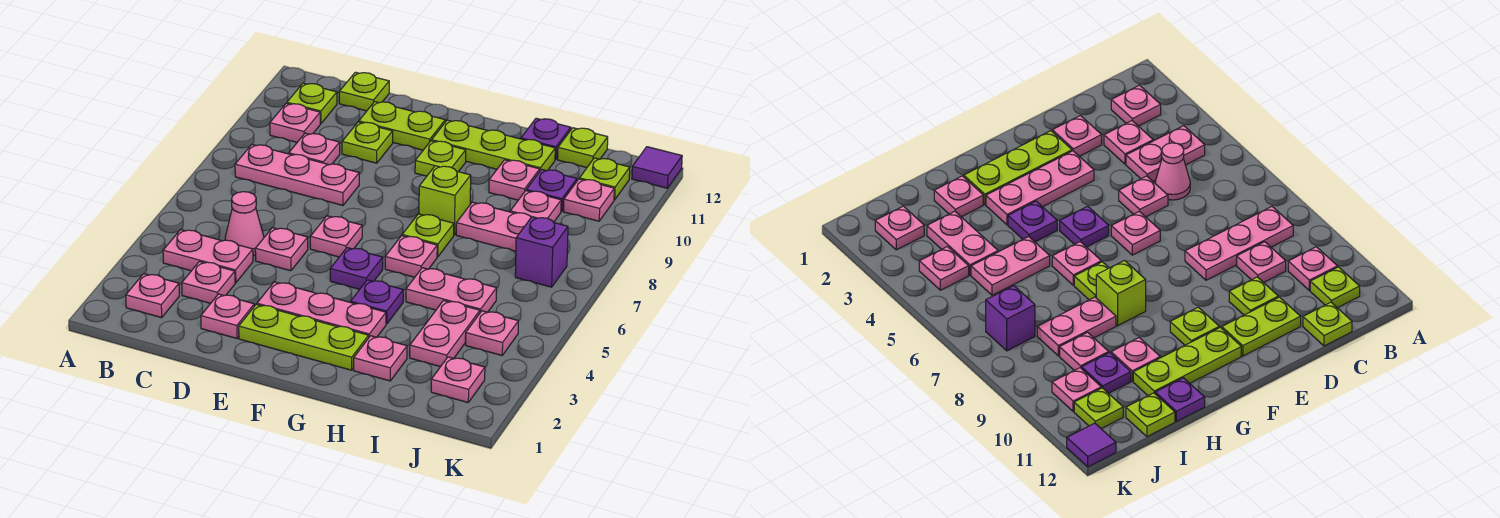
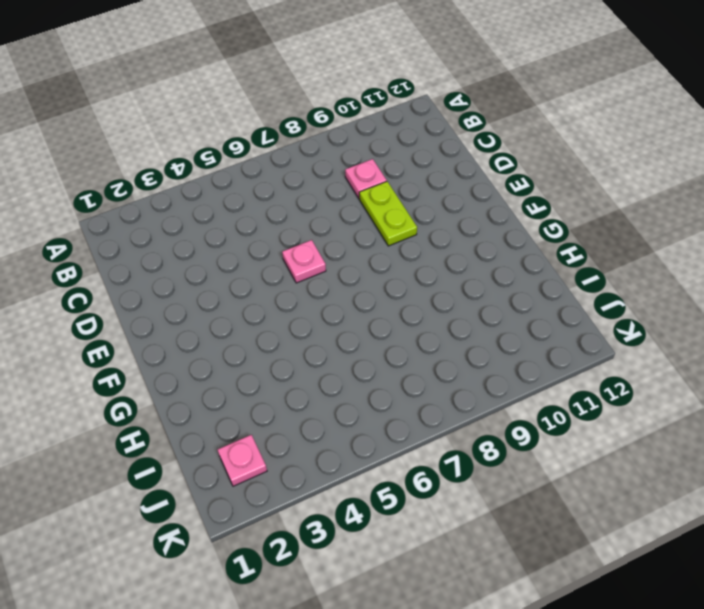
lime 1x2 plate [359,182,417,246] -> lime 1x2 plate moved to [359,102,445,150]
none -> pink 1x1 plate [126,274,179,318]
none -> pink 1x2 plate [163,229,253,283]
none -> pink 1x3 plate [235,144,359,205]
none -> pink 1x1 plate [270,103,320,142]

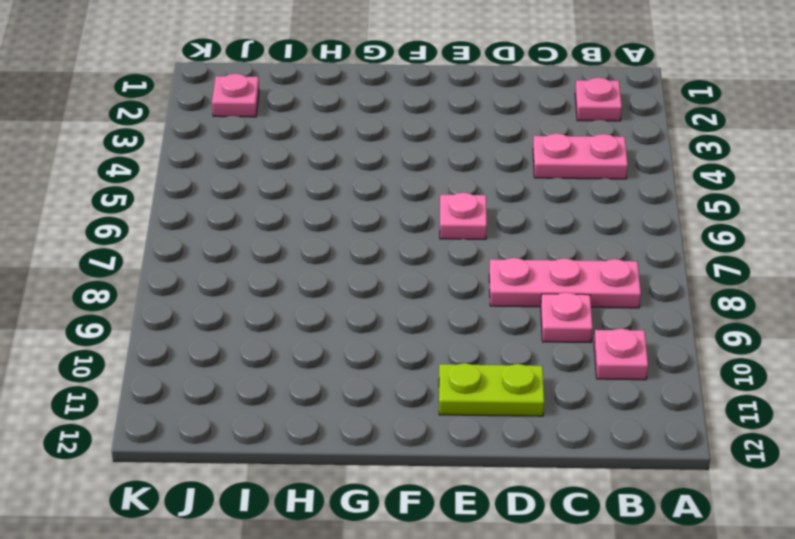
none -> lime 1x1 plate [287,83,337,124]
none -> pink 1x1 plate [182,262,235,303]
none -> pink 1x1 cone [225,192,264,256]
none -> lime 1x1 plate [339,72,389,111]

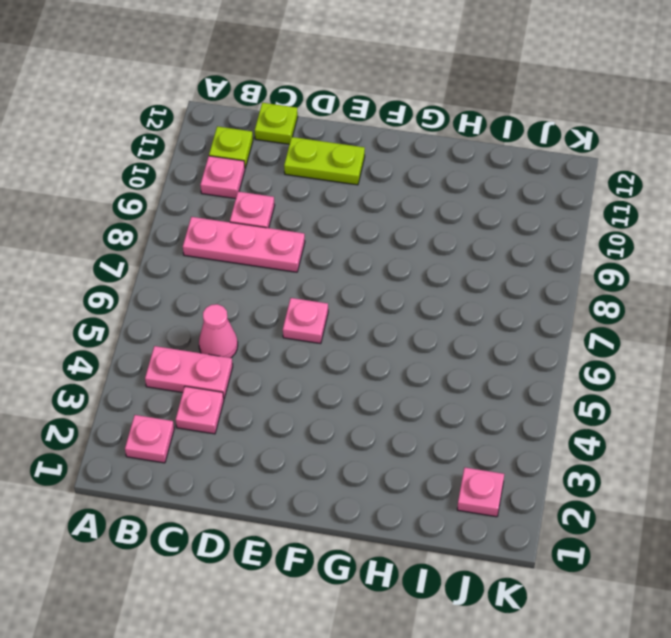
none -> pink 1x1 plate [201,294,254,338]
none -> pink 1x1 plate [255,228,308,271]
none -> lime 1x1 plate [342,122,393,163]
none -> lime 1x3 plate [239,304,369,370]

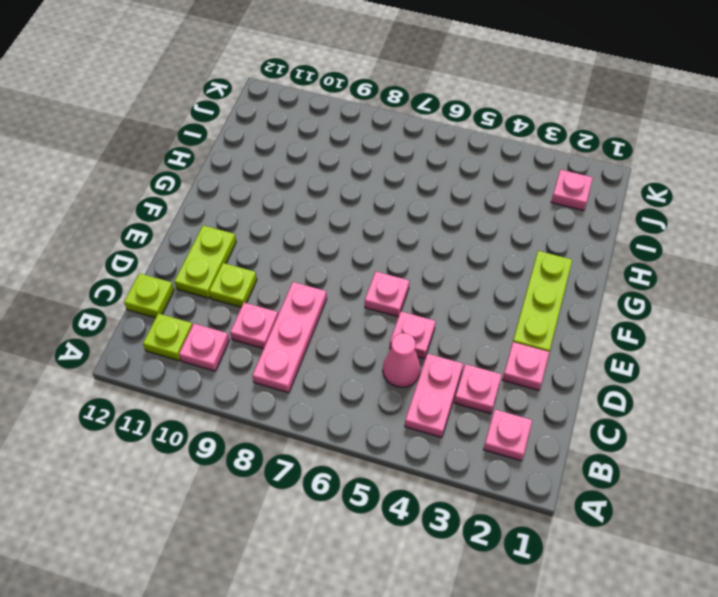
none -> pink 1x3 plate [257,282,386,337]
none -> purple 1x1 plate [330,248,383,289]
none -> lime 1x1 plate [415,141,466,176]
none -> lime 1x3 plate [432,120,555,171]

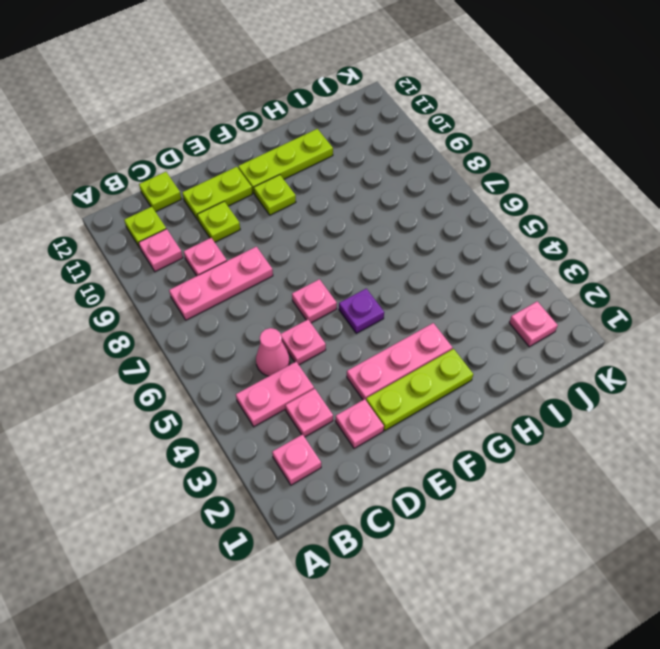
none -> purple 1x1 plate [351,280,403,324]
none -> pink 1x1 plate [385,236,437,277]
none -> lime 1x1 plate [402,214,454,257]
none -> lime 1x1 brick [419,166,471,235]

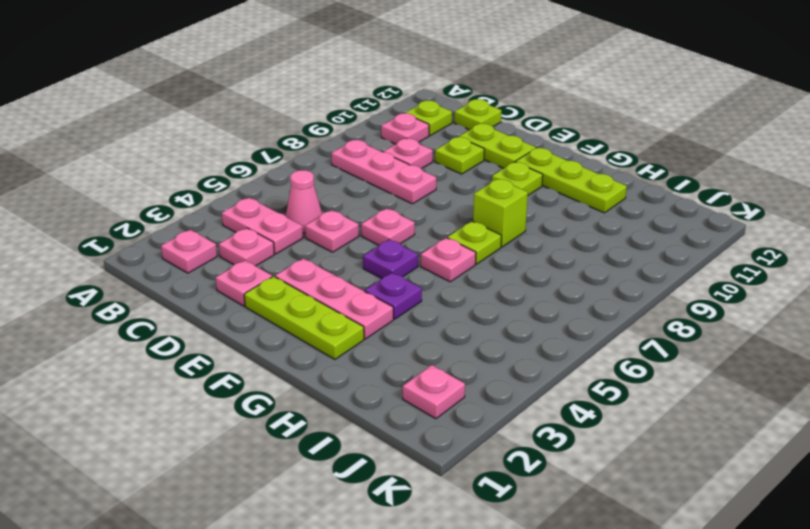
none -> pink 1x1 plate [354,336,407,381]
none -> pink 1x2 plate [406,268,497,312]
none -> pink 1x2 plate [456,202,531,251]
none -> pink 1x1 plate [489,160,540,200]

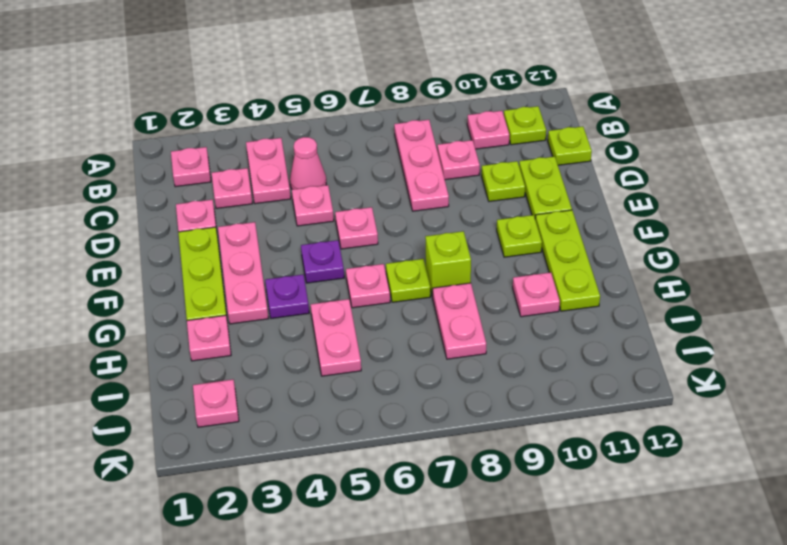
none -> purple 1x1 plate [521,118,571,160]
none -> pink 1x2 plate [410,300,480,367]
none -> pink 1x1 plate [510,191,561,222]
none -> purple 1x1 plate [526,169,577,211]

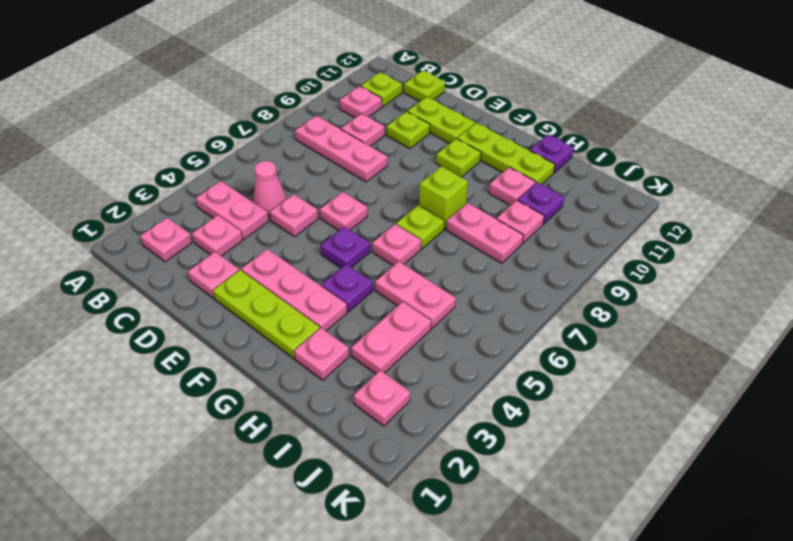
none -> lime 1x1 plate [558,128,608,168]
none -> pink 1x1 plate [466,311,518,355]
none -> purple 1x1 brick [515,217,568,287]
none -> pink 1x1 plate [563,179,614,221]

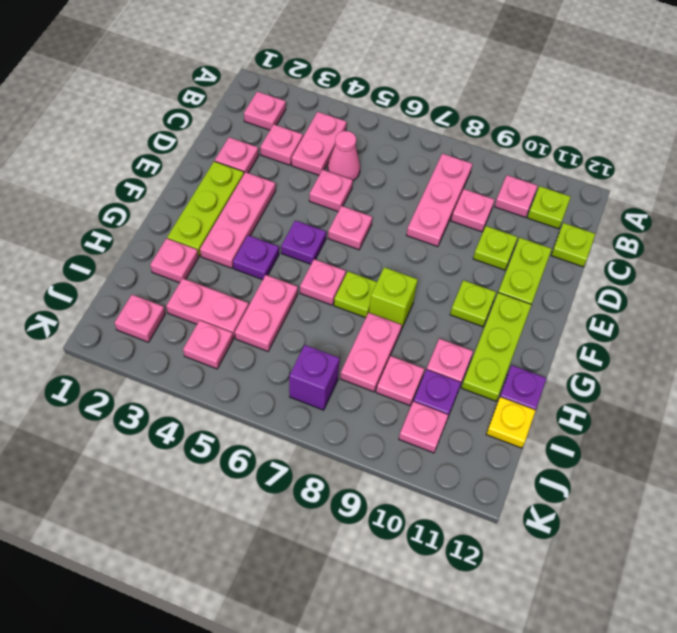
yellow 1x1 plate [486,397,536,448] -> lime 1x1 plate [558,128,608,168]
none -> lime 1x1 plate [579,158,630,200]
none -> purple 1x1 tile [632,147,682,188]

